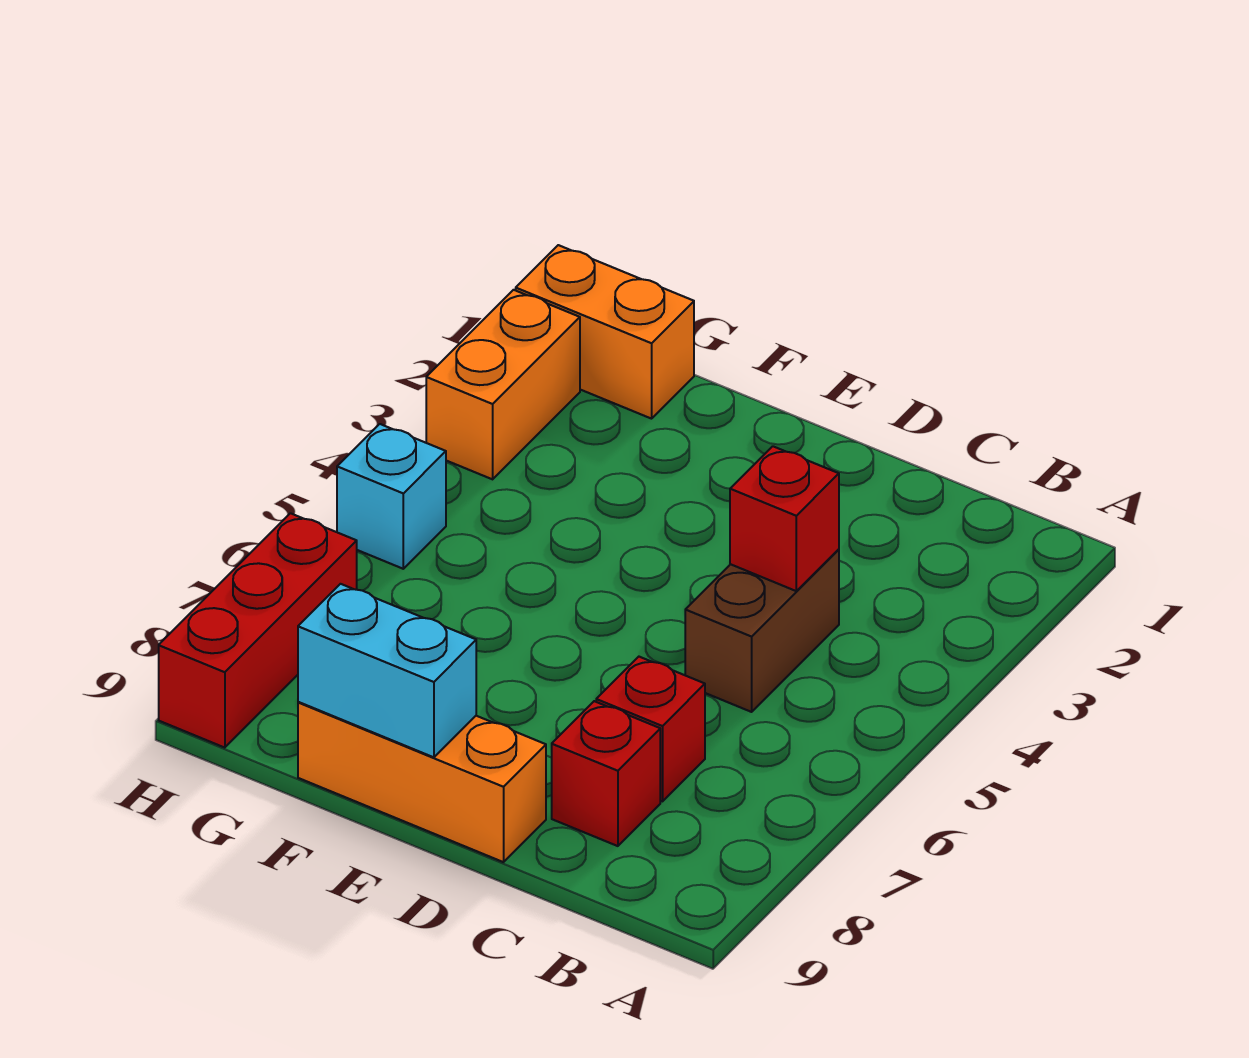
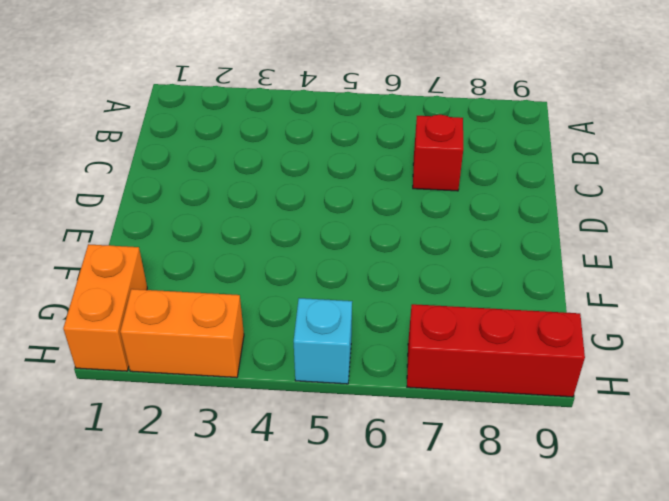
none -> brown 1x2 brick [685,549,839,712]
none -> red 1x1 brick [552,701,660,846]

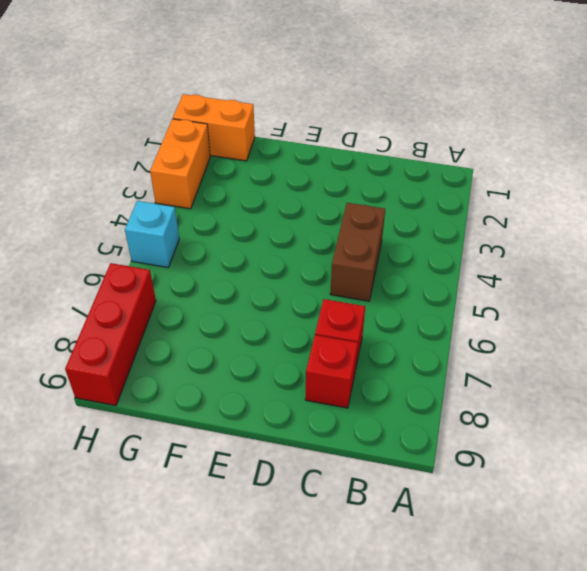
none -> orange 1x3 brick [298,702,546,862]
none -> red 1x1 brick [730,446,839,591]

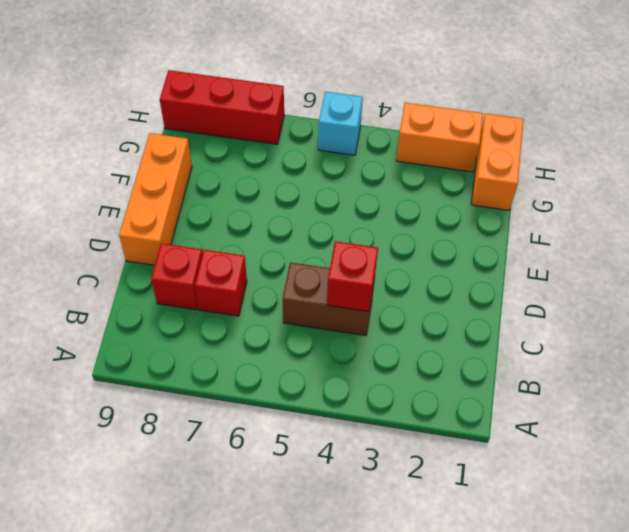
none -> cyan 1x2 brick [298,584,476,757]

